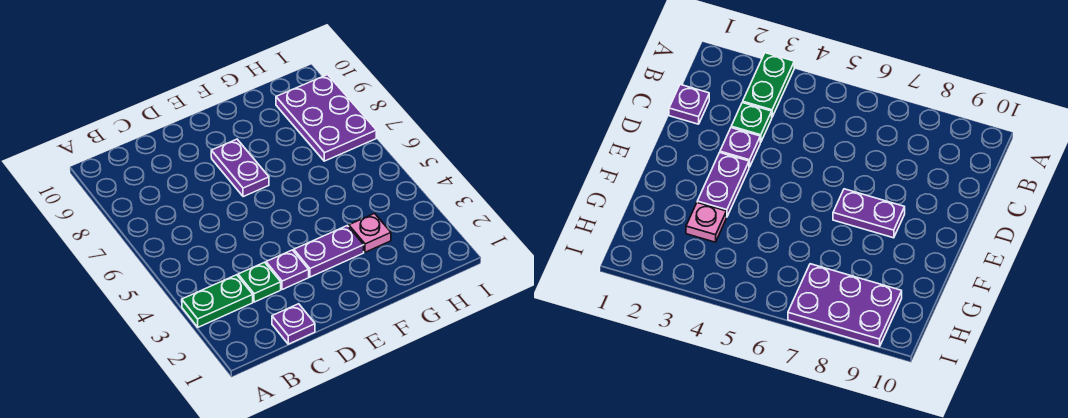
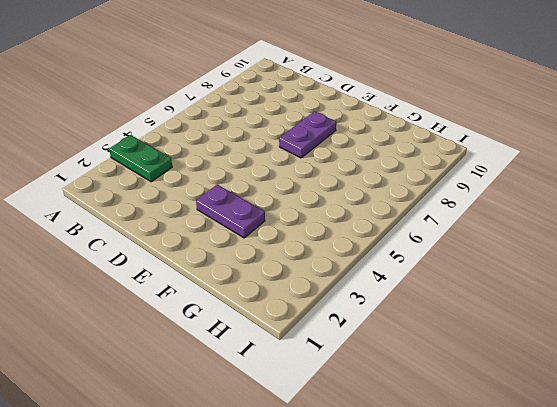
none -> purple 1x1 plate [272,304,315,344]
none -> green 1x1 plate [238,262,281,302]

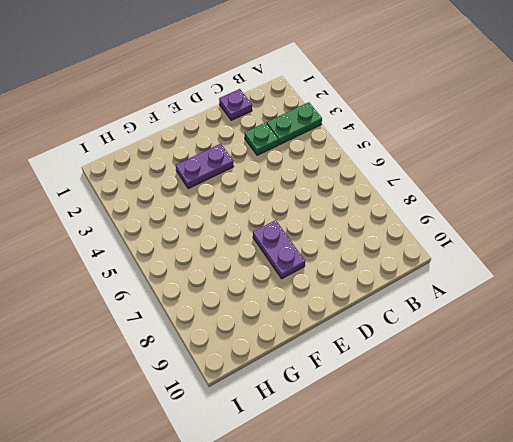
none -> purple 1x1 plate [266,250,309,290]
none -> pink 1x1 plate [349,213,391,252]

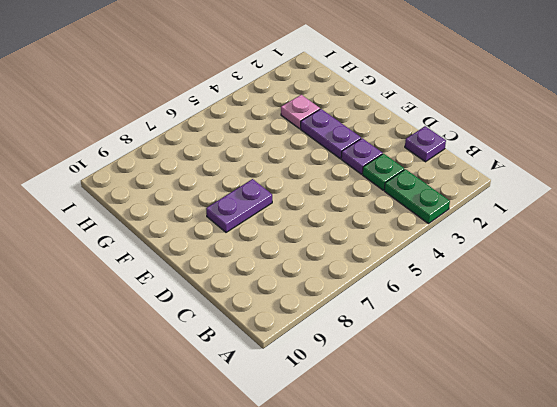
none -> purple 2x3 plate [276,75,377,161]

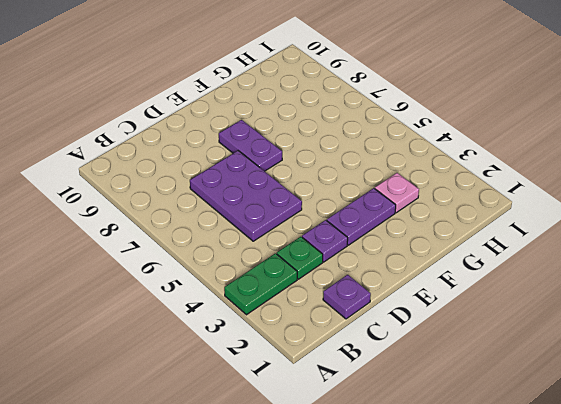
purple 2x3 plate [190,151,302,241] -> purple 2x3 plate moved to [276,75,377,161]

